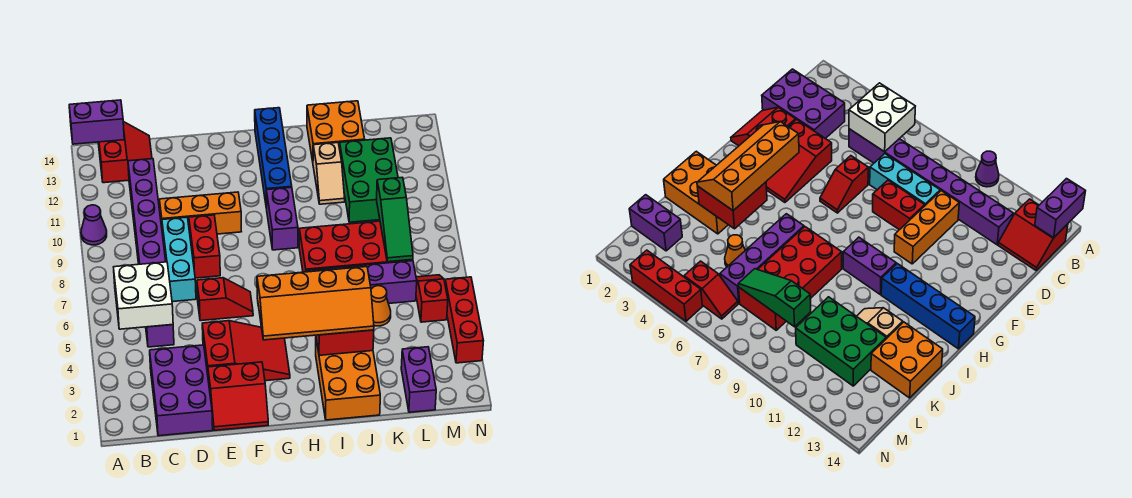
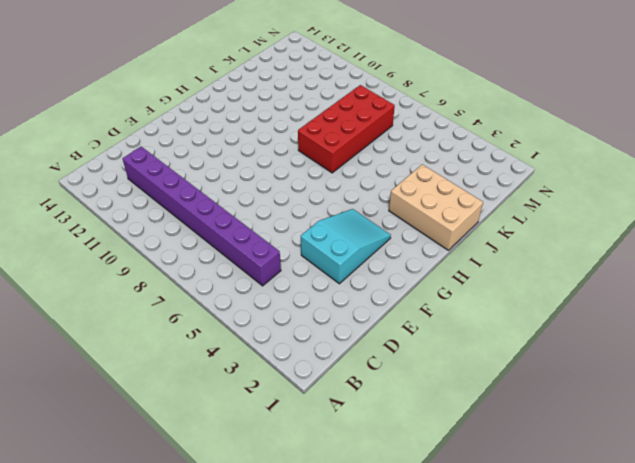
cyan 2x3 slope [301,209,391,284] -> red 2x3 slope [202,321,290,381]
tan 2x3 brick [389,164,483,250] -> orange 2x3 brick [316,339,380,420]
none -> purple 1x1 cone [81,205,107,245]
none -> red 2x2 slope [98,121,152,183]
none -> purple 2x3 brick [150,345,213,436]

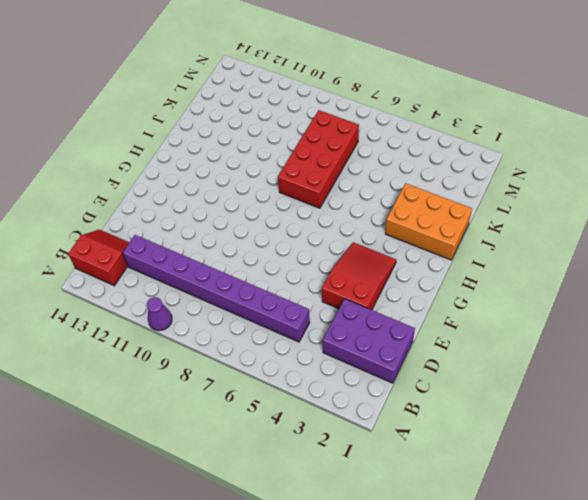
none -> cyan 1x3 brick [162,217,196,302]
none -> orange 1x3 brick [159,192,241,234]
none -> red 2x2 slope [208,362,268,431]

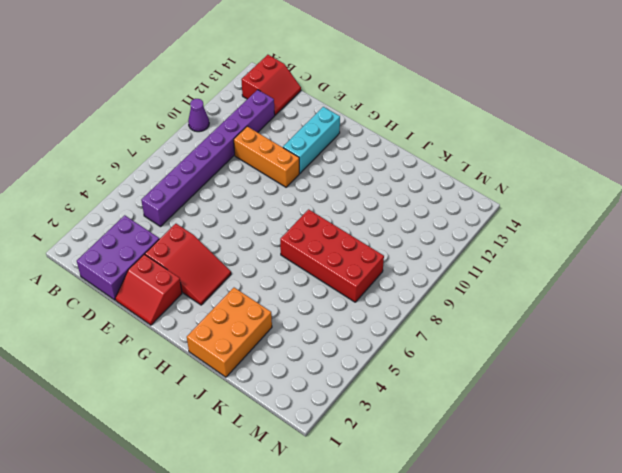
cyan 1x3 brick [283,107,340,173] -> cyan 1x3 brick moved to [162,217,196,302]
none -> red 1x2 slope [197,278,253,321]
none -> red 1x2 brick [189,215,220,278]
none -> purple 1x2 brick [266,187,298,250]

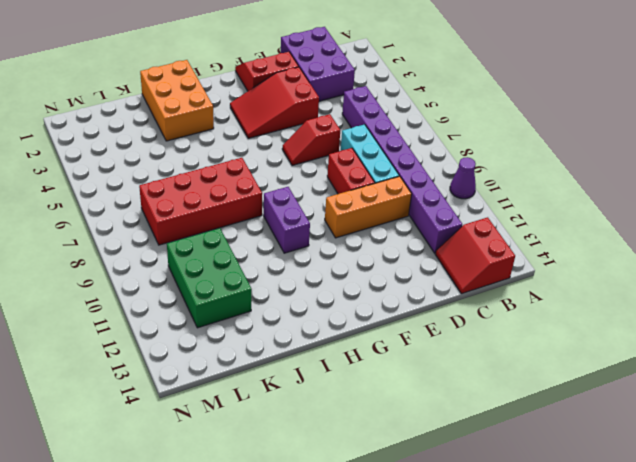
none -> blue 1x4 brick [255,108,292,209]
none -> purple 1x4 brick [306,261,417,304]
none -> tan 1x2 slope [313,143,345,204]

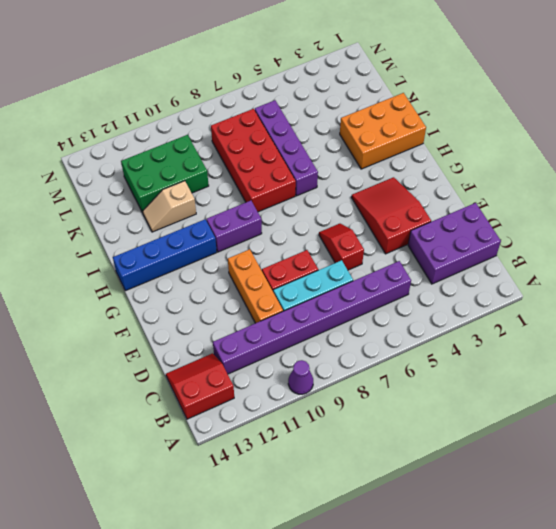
tan 1x2 slope [143,181,196,232] -> tan 1x2 slope turned to [313,143,345,204]
none -> red 2x2 slope [208,362,268,431]
none -> orange 2x2 brick [307,101,365,161]
none -> orange 1x1 cone [371,286,391,326]

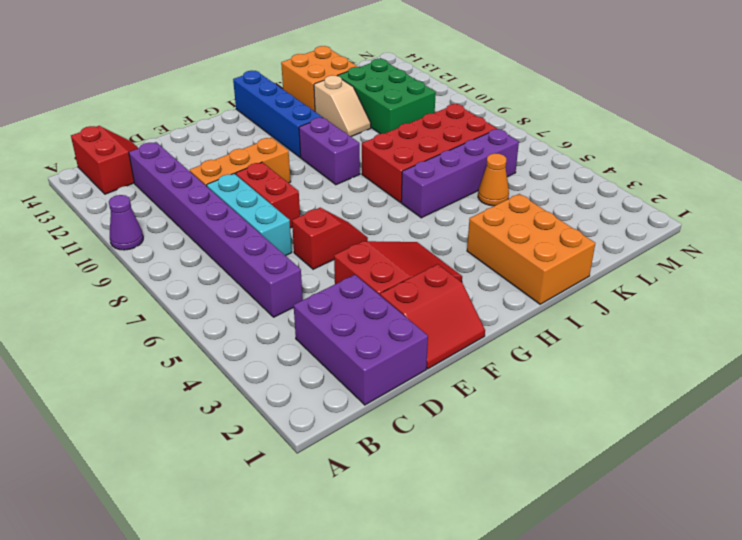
none -> purple 1x2 brick [401,347,436,412]
none -> red 1x2 slope [416,275,448,322]
none -> red 1x3 brick [445,277,483,363]

